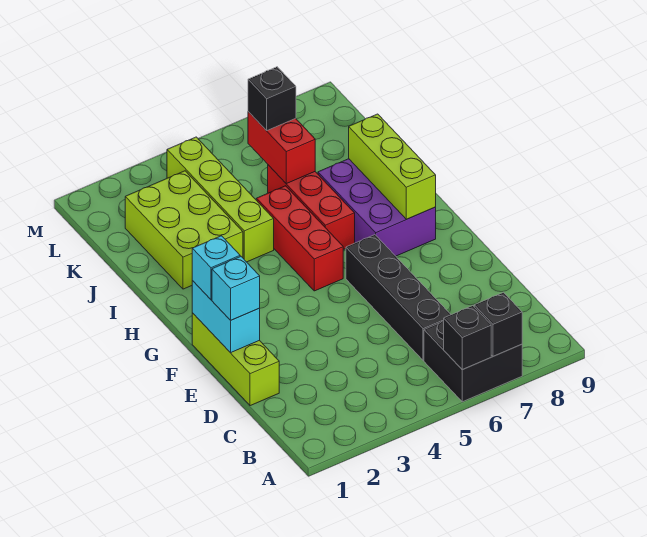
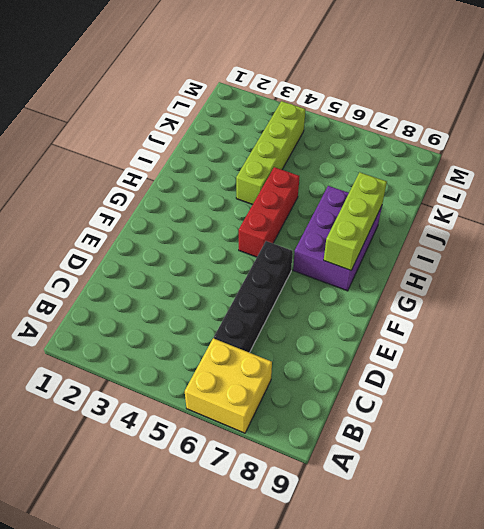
yellow 2x2 brick [185,338,272,433] -> black 2x2 brick [424,321,522,402]
none -> lime 1x3 brick [192,313,279,406]
none -> red 1x3 brick [268,165,355,250]
none -> lime 2x3 brick [125,171,243,289]

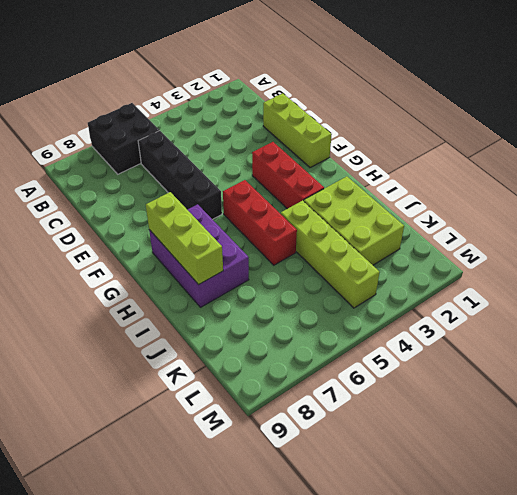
red 1x3 brick [252,142,324,209] -> red 1x3 brick moved to [268,165,355,250]
none -> black 1x1 brick [444,306,491,370]
none -> black 1x1 brick [474,292,522,356]
none -> cyan 1x2 brick [192,281,260,353]

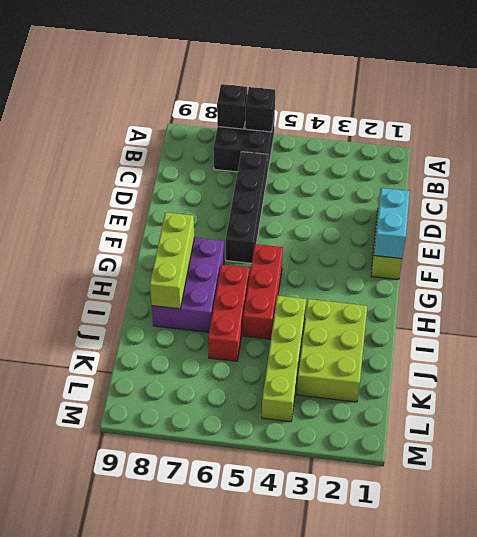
none -> red 1x2 brick [248,112,315,184]
none -> cyan 1x1 brick [212,256,260,320]
none -> cyan 1x1 brick [192,236,240,300]

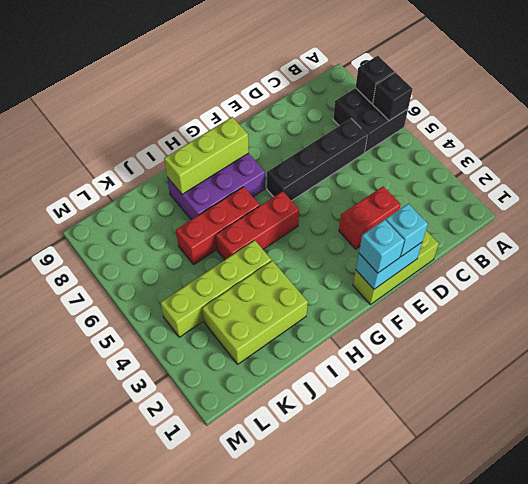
red 1x2 brick [339,186,401,249] -> red 1x2 brick moved to [248,112,315,184]
none -> black 1x1 brick [248,67,296,131]

